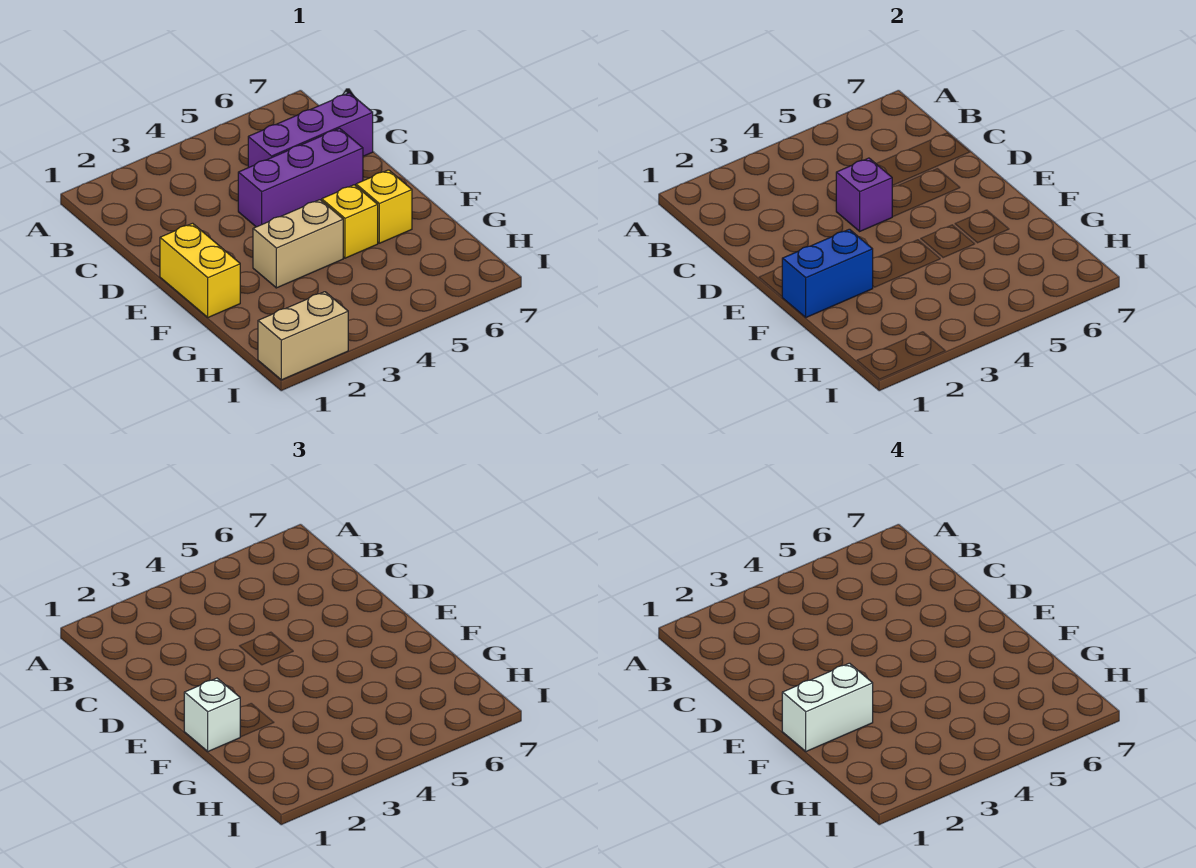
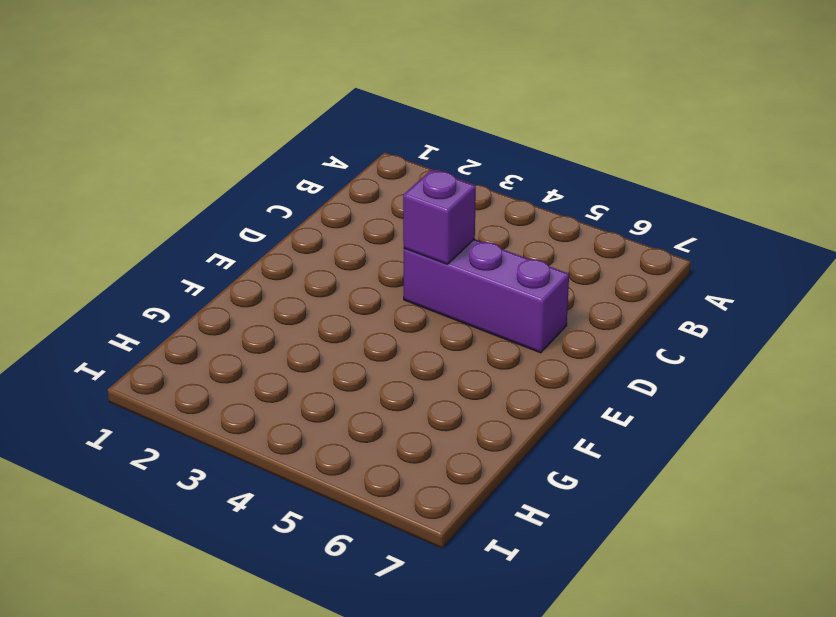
none -> purple 1x3 brick [248,93,373,168]
none -> yellow 1x2 brick [160,223,240,317]

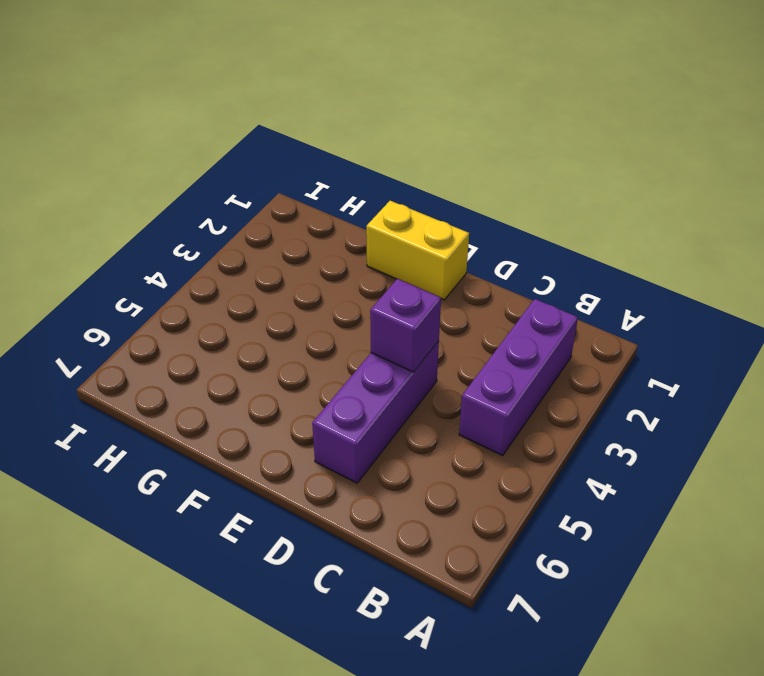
purple 1x3 brick [459,299,578,456] -> purple 1x3 brick moved to [248,93,373,168]
none -> tan 1x2 brick [253,200,343,288]
none -> yellow 1x1 brick [322,185,378,258]

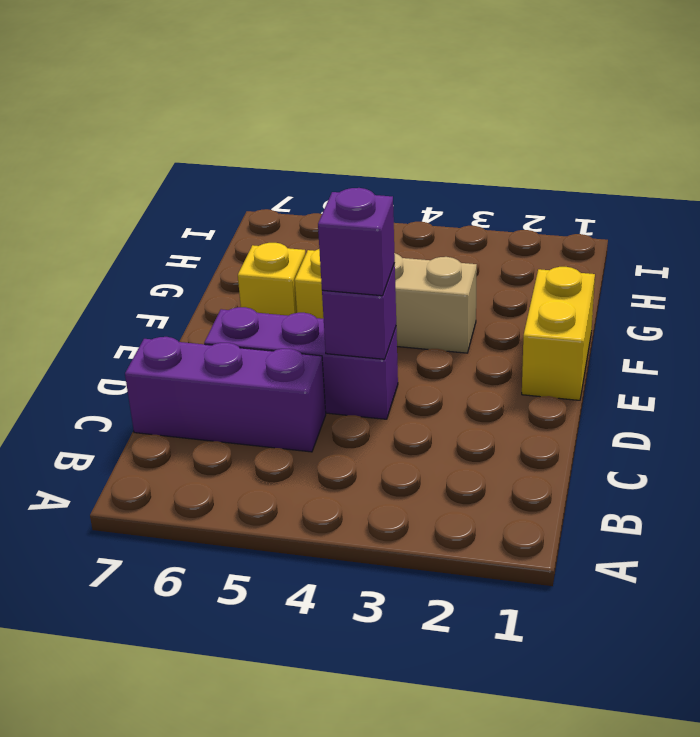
purple 1x1 brick [318,188,395,296] -> none
none -> tan 1x2 brick [258,292,348,380]
none -> blue 1x2 brick [782,229,873,317]

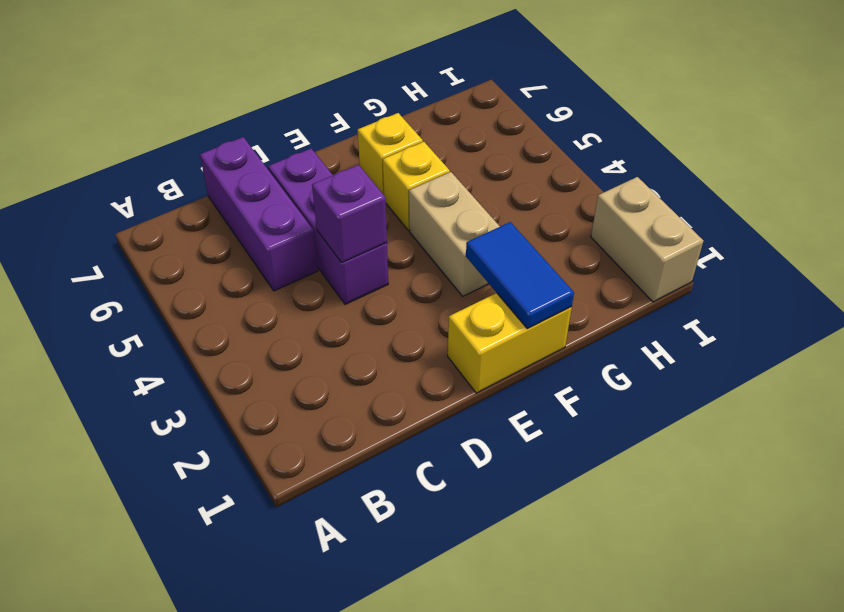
blue 1x2 tile [466,222,574,329] -> blue 1x2 brick [782,229,873,317]
none -> white 1x1 brick [184,678,240,751]
none -> white 1x2 brick [782,663,873,751]

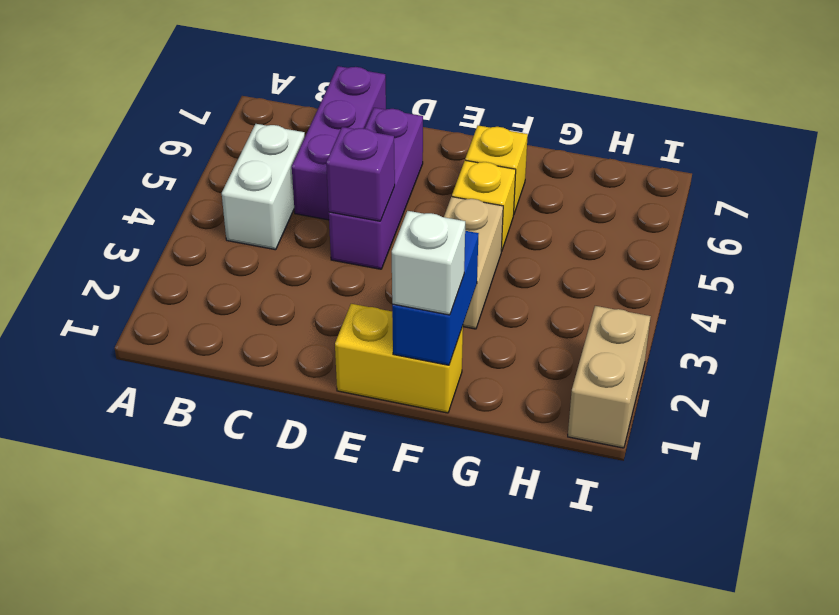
white 1x2 brick [222,124,305,250] -> white 1x2 brick moved to [782,663,873,751]

